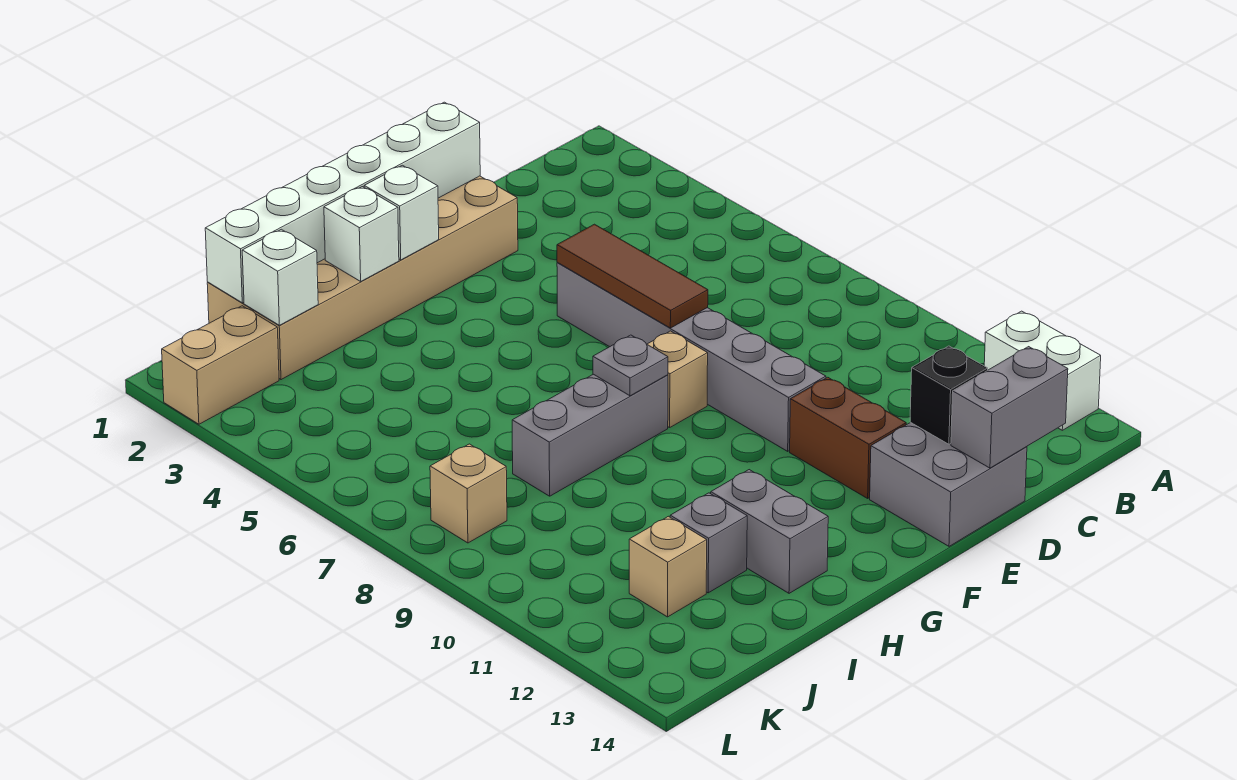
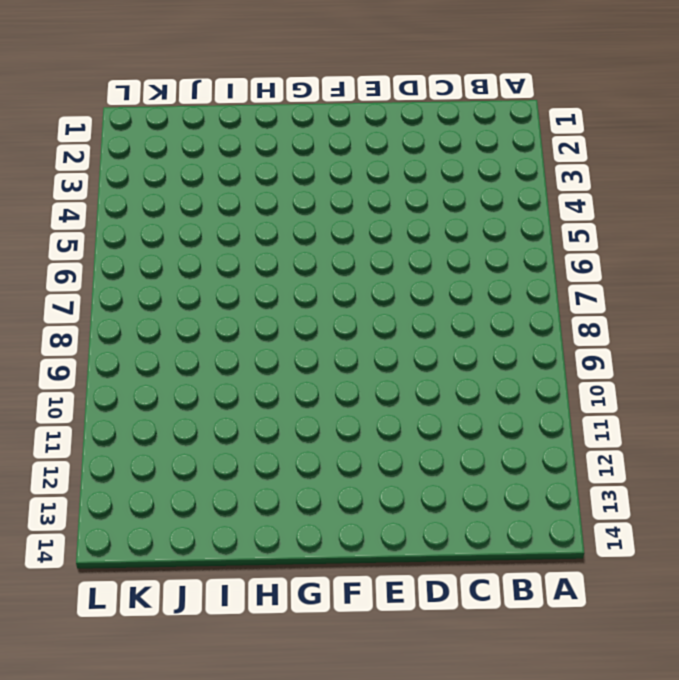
none -> white 1x2 brick [984,311,1101,430]
none -> grey 2x2 brick [870,422,1027,546]
none -> tan 2x6 brick [207,176,518,380]

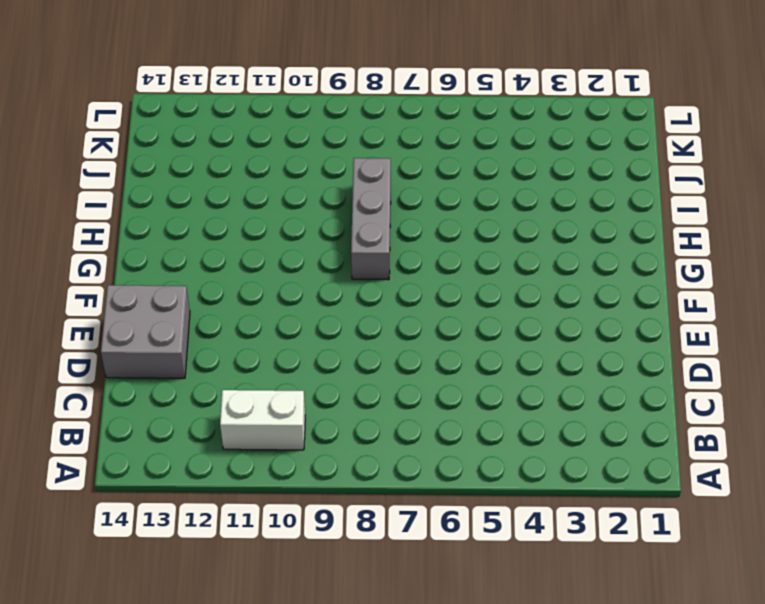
white 1x2 brick [220,390,305,450] -> white 1x2 brick moved to [984,311,1101,430]
none -> tan 2x6 brick [207,176,518,380]
none -> grey 1x6 brick [557,263,826,451]
none -> brown 1x2 brick [790,377,906,498]

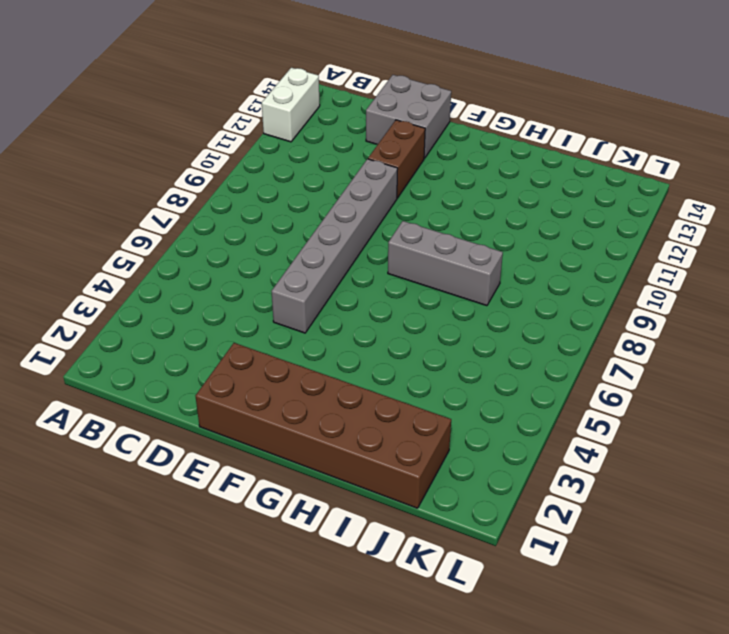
brown 2x6 brick [196,343,451,508] -> tan 2x6 brick [207,176,518,380]
none -> tan 1x1 brick [647,331,708,428]
none -> grey 1x2 brick [711,470,828,593]
none -> grey 1x1 brick [670,493,747,593]

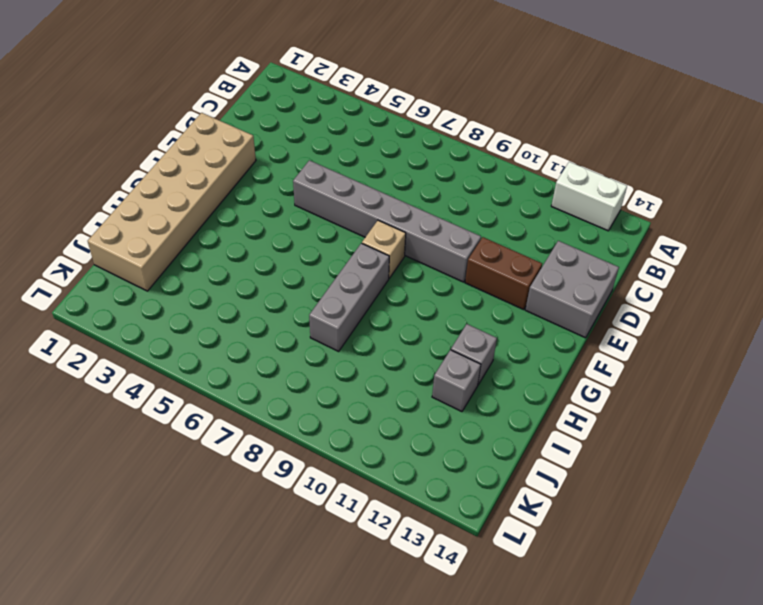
grey 1x1 brick [451,324,497,385] -> grey 1x2 brick [711,470,828,593]
none -> tan 1x1 brick [629,516,707,617]
none -> tan 1x2 brick [162,306,279,424]
none -> tan 1x1 brick [430,444,507,543]

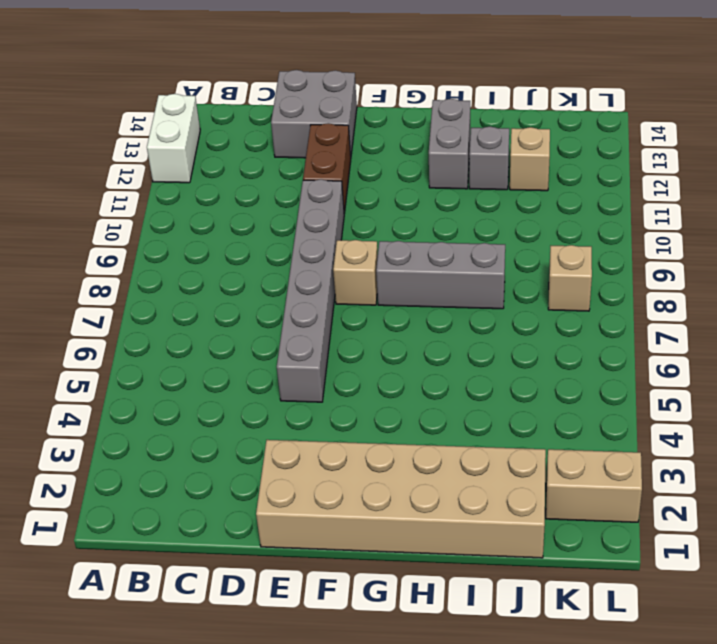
none -> grey 1x2 brick [951,347,1068,468]
none -> black 1x1 brick [910,346,988,444]
none -> white 1x6 brick [205,102,480,303]

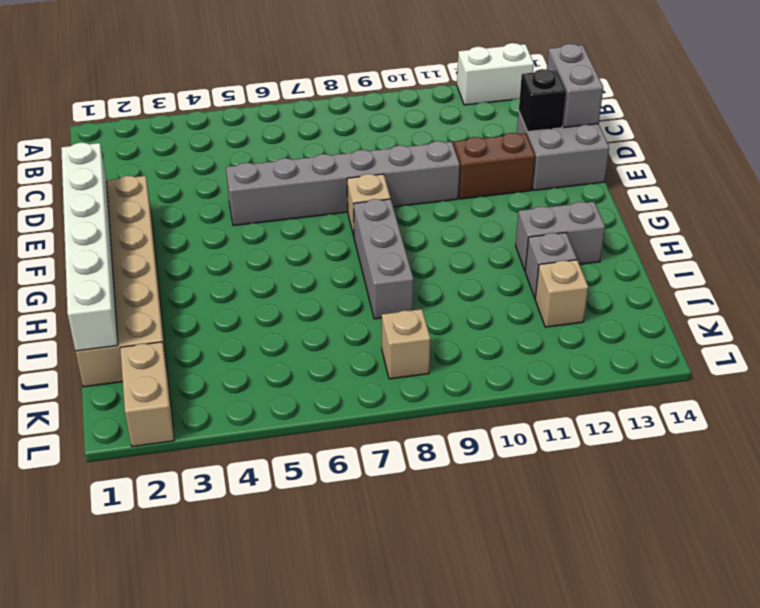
none -> brown 1x3 tile [557,224,708,328]
none -> white 1x1 brick [364,165,439,260]
none -> grey 1x1 plate [593,335,668,396]

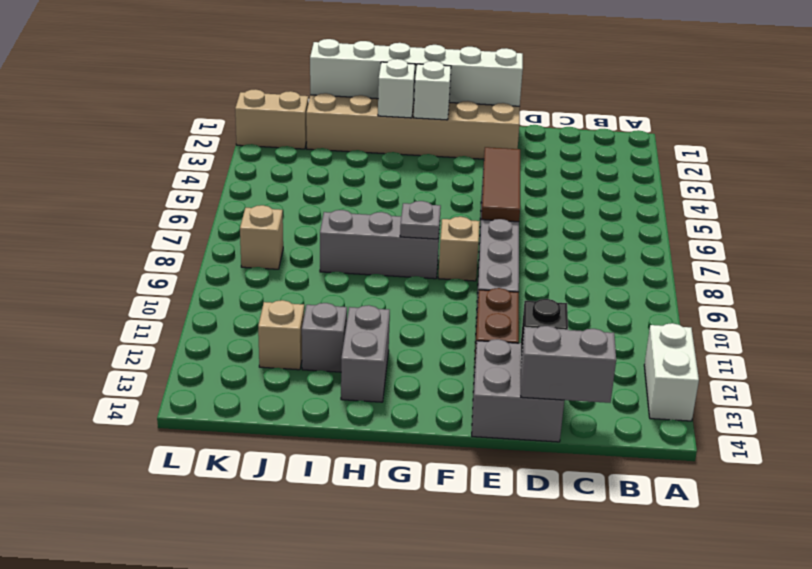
none -> white 1x1 brick [242,229,318,325]

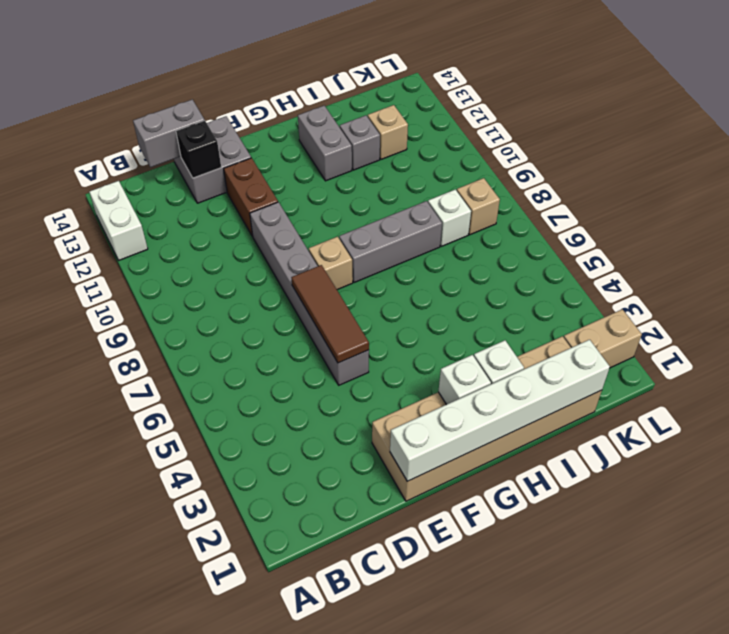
white 1x1 brick [428,189,471,246] -> white 1x1 brick moved to [242,229,318,325]
none -> grey 1x1 plate [593,335,668,396]

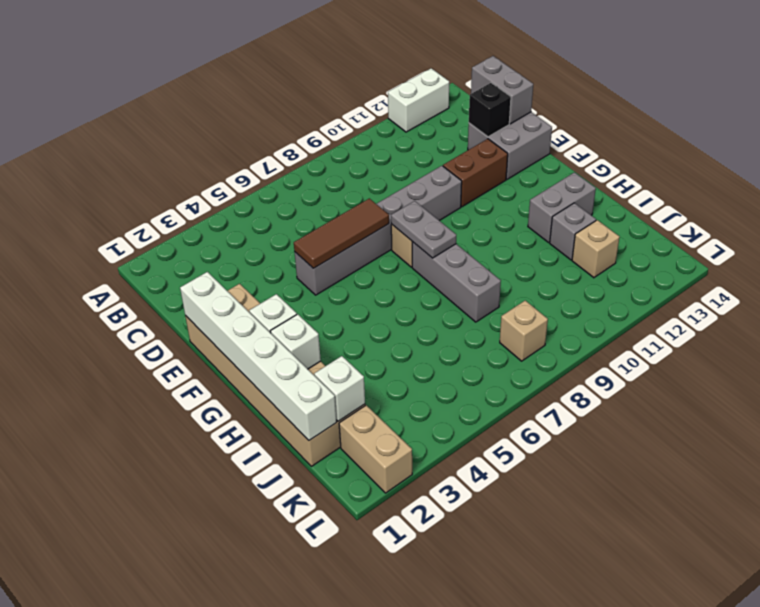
grey 1x2 plate [391,201,456,258] -> grey 1x1 plate [593,335,668,396]

